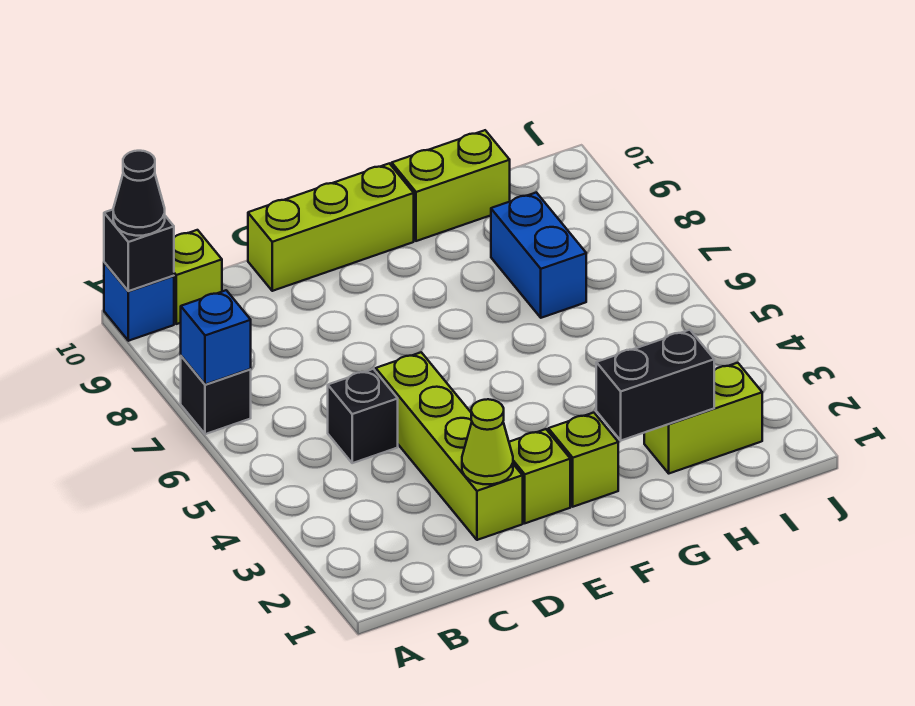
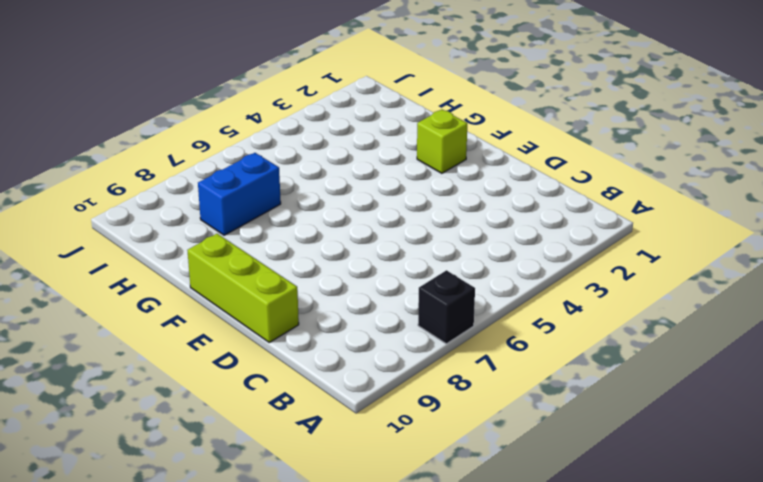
none -> blue 1x1 brick [104,262,174,341]
none -> lime 1x1 brick [174,230,222,324]
none -> black 1x1 brick [328,369,398,463]

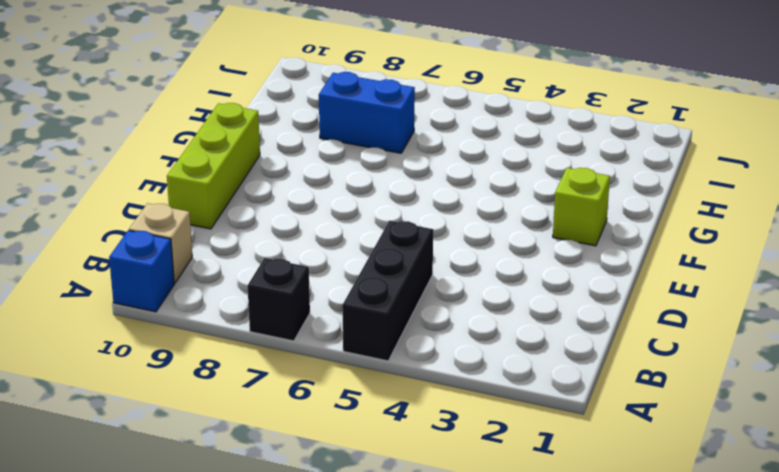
black 1x3 brick [342,221,433,361] -> black 1x1 brick [328,369,398,463]
tan 1x1 brick [129,203,192,283] -> lime 1x1 brick [174,230,222,324]
none -> lime 1x4 brick [376,352,523,540]
none -> lime 1x1 brick [509,429,570,523]
none -> lime 1x2 brick [392,130,510,241]

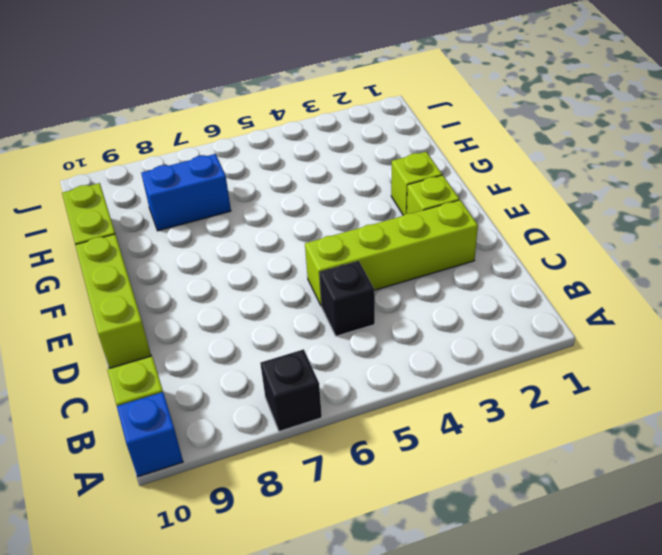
none -> lime 1x2 brick [644,363,762,473]
none -> blue 1x1 brick [181,290,251,385]
none -> black 1x1 brick [104,210,174,291]

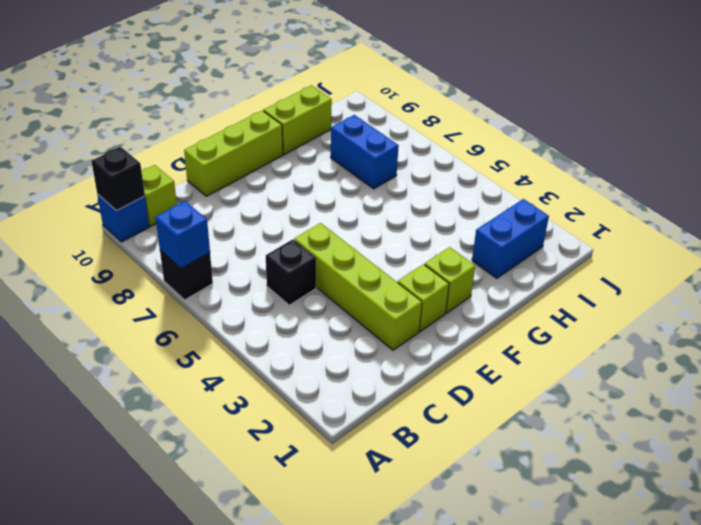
blue 1x2 brick [472,199,549,278] -> lime 1x2 brick [644,363,762,473]
none -> lime 1x1 cone [462,399,513,484]
none -> black 1x2 brick [596,330,714,440]
none -> black 1x1 cone [113,151,165,236]

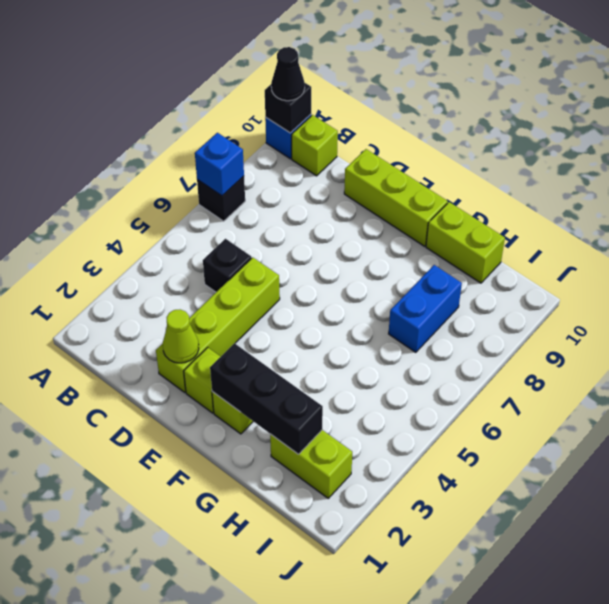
black 1x3 brick [210,343,323,454] -> black 1x2 brick [596,330,714,440]

